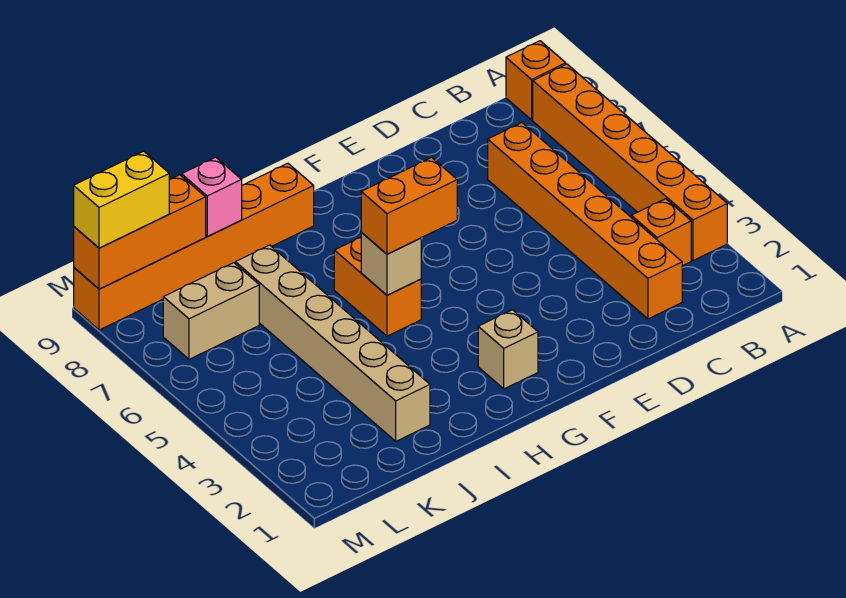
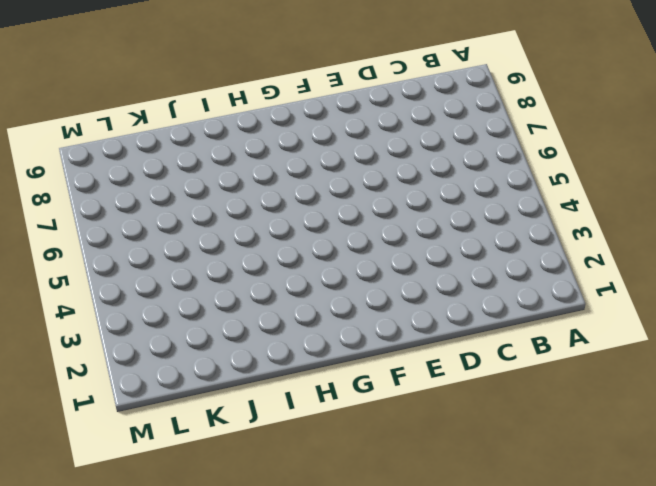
none -> orange 1x6 brick [533,64,727,260]
none -> orange 1x1 brick [506,41,566,120]
none -> orange 1x1 brick [631,199,691,266]

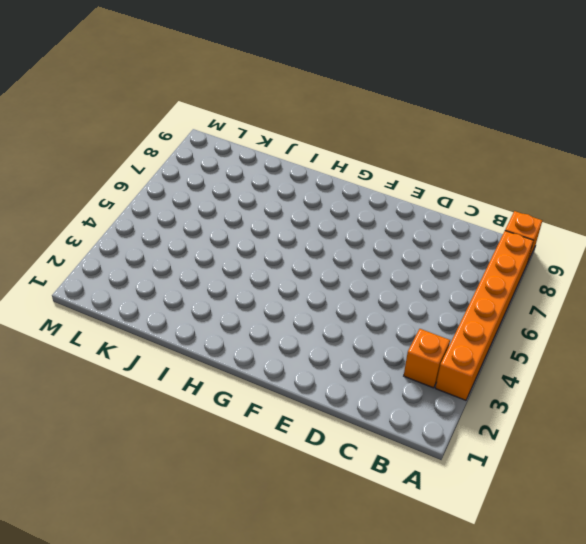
none -> orange 1x6 brick [488,123,682,319]
none -> tan 1x1 brick [478,310,538,389]
none -> orange 1x2 brick [334,237,421,336]

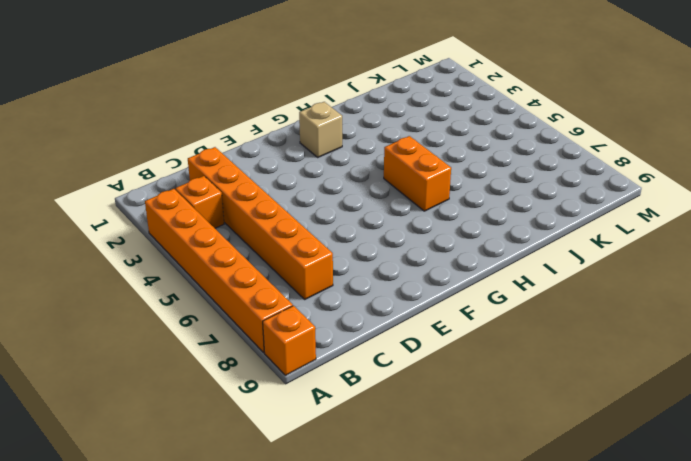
none -> orange 1x6 brick [74,163,314,330]
none -> tan 1x6 brick [235,245,430,441]
none -> tan 1x2 brick [163,263,259,359]

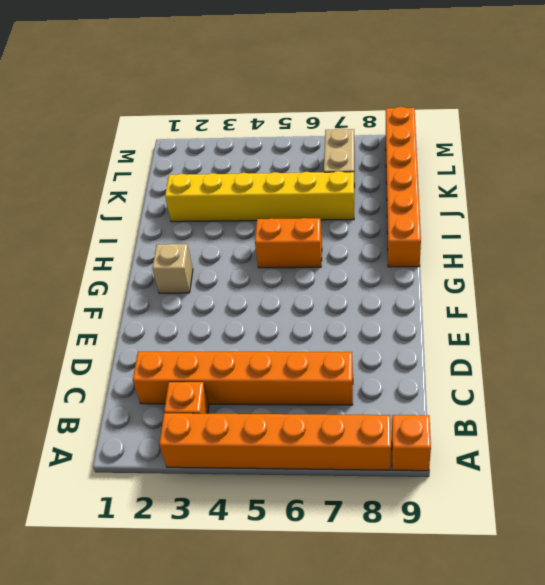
yellow 1x6 brick [165,171,354,222] -> tan 1x6 brick [235,245,430,441]
none -> tan 1x1 brick [361,232,421,295]
none -> pink 1x1 brick [182,157,242,237]
none -> orange 1x3 brick [74,175,206,289]

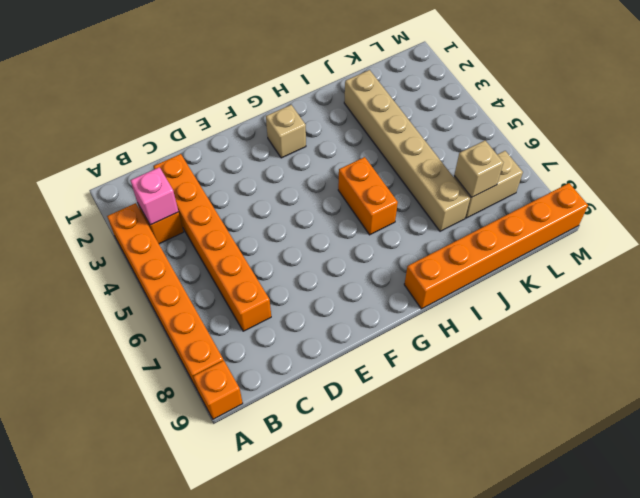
pink 1x1 brick [130,167,179,225] -> pink 1x1 brick moved to [182,157,242,237]
tan 1x1 brick [454,140,503,198] -> tan 1x1 brick moved to [361,232,421,295]
none -> orange 1x3 brick [74,175,206,289]
none -> orange 1x2 brick [361,157,457,254]
none -> yellow 1x2 brick [74,151,169,248]

